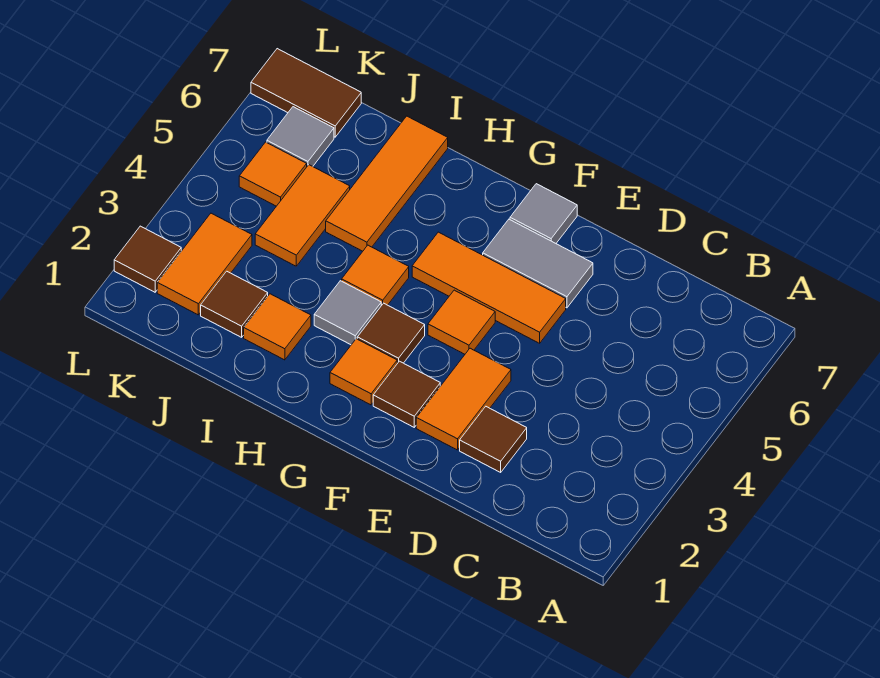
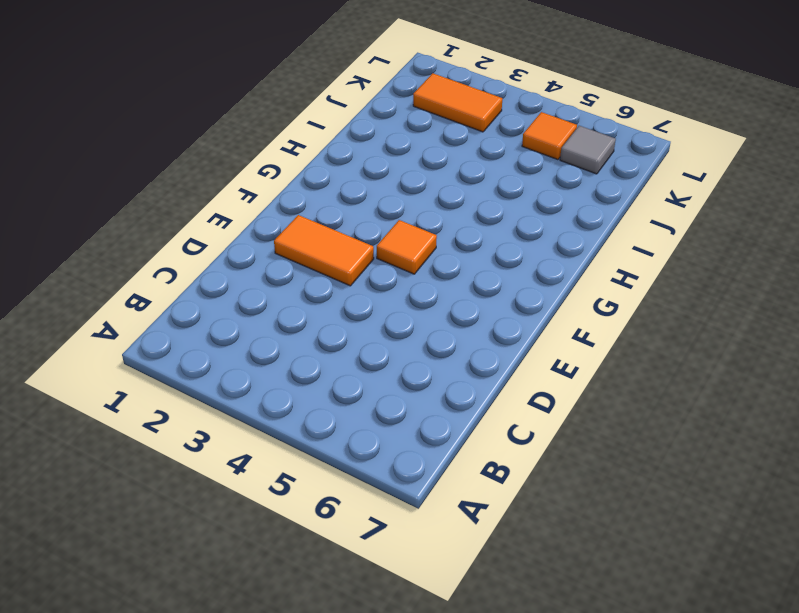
none -> brown 1x1 tile [460,407,527,472]
none -> orange 1x3 tile [412,232,566,343]
none -> grey 1x2 tile [483,219,593,308]

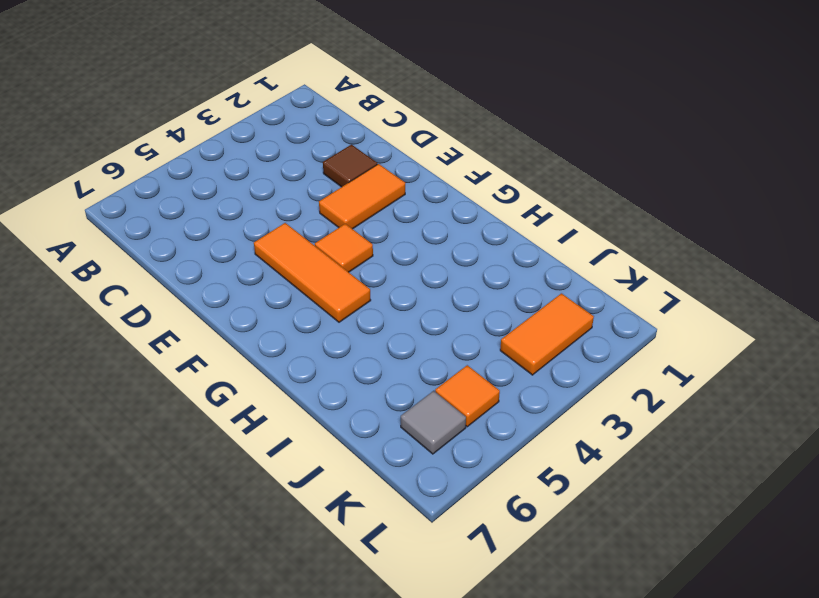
none -> grey 1x2 tile [483,219,593,308]
none -> brown 1x1 tile [373,361,440,427]
none -> grey 1x1 tile [510,184,577,243]

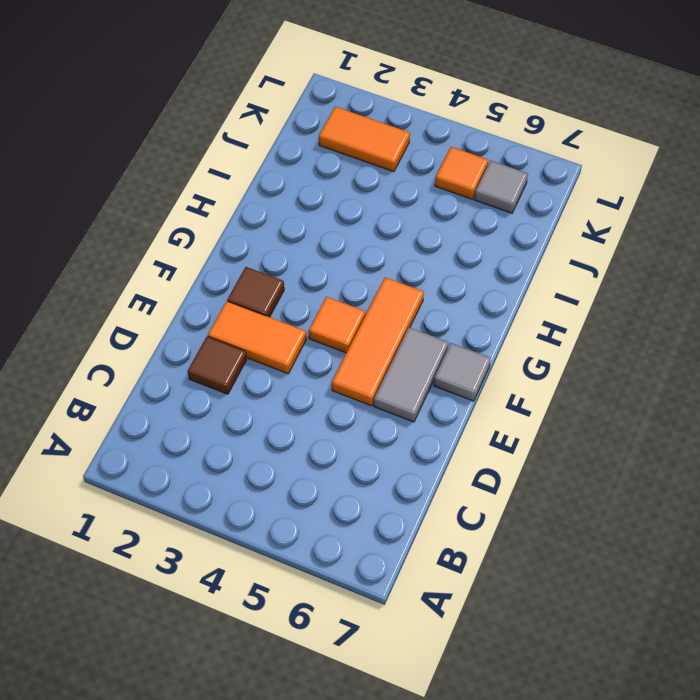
none -> orange 1x1 tile [330,339,397,405]
none -> brown 1x1 tile [357,303,425,363]
none -> grey 1x1 tile [314,281,381,345]

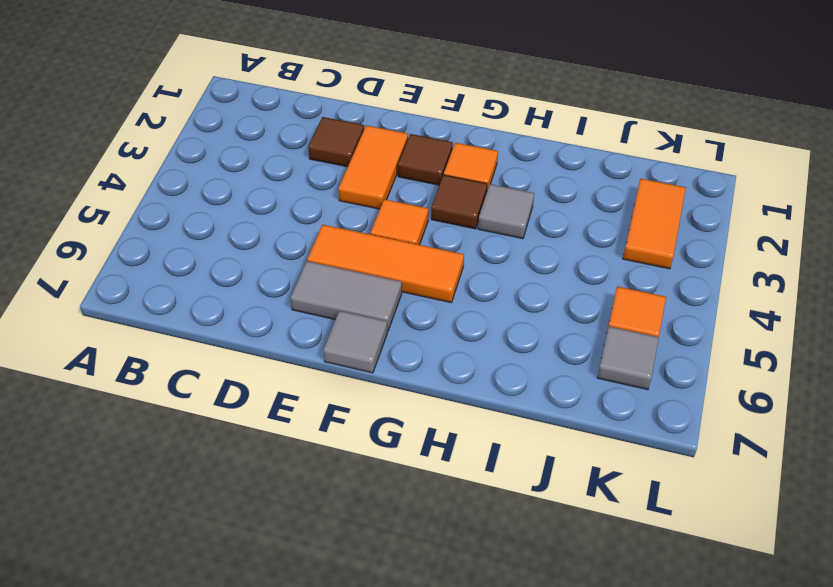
none -> orange 1x1 tile [342,245,409,306]
none -> orange 1x1 tile [244,294,311,360]
none -> orange 1x3 tile [326,116,448,251]

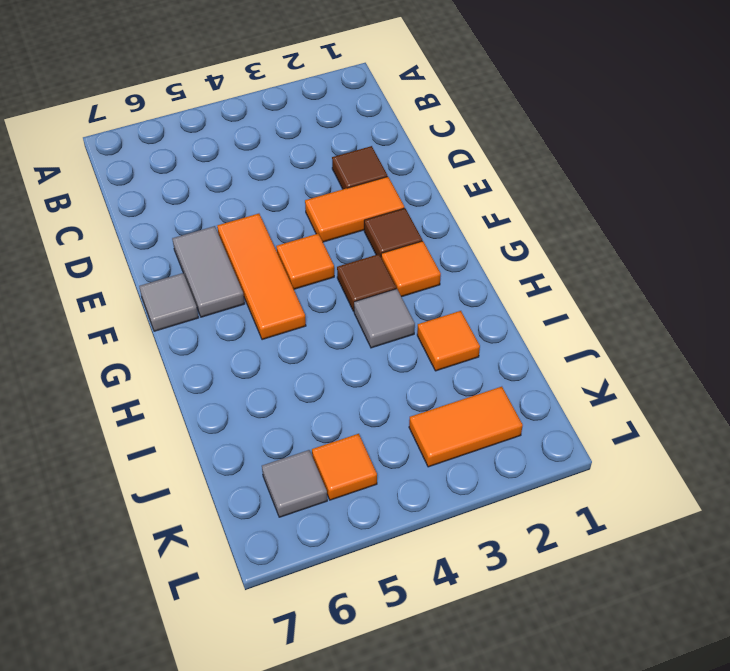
none -> orange 1x1 tile [342,245,409,306]
none -> orange 1x3 tile [326,116,448,251]
none -> brown 1x1 tile [201,271,268,337]

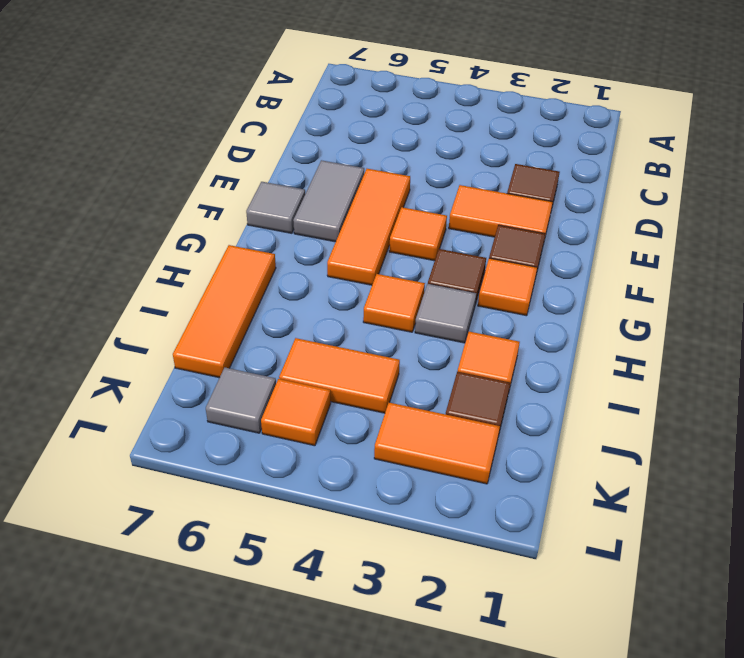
orange 1x3 tile [173,245,276,378] -> orange 1x3 tile turned to [326,116,448,251]
none -> brown 1x2 tile [251,49,361,137]
none -> brown 1x1 tile [114,226,181,292]

